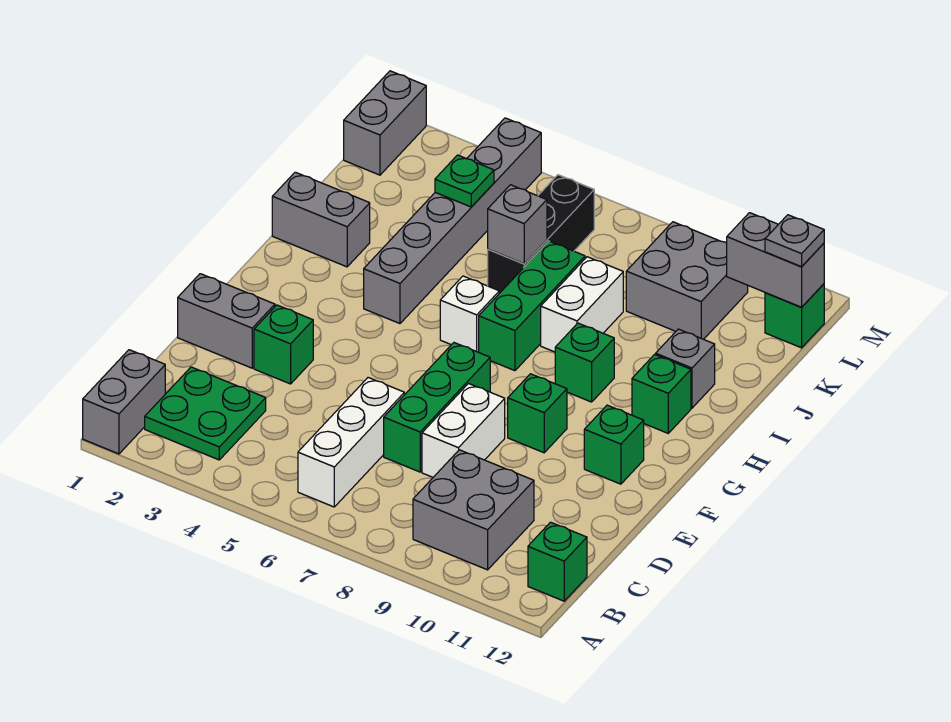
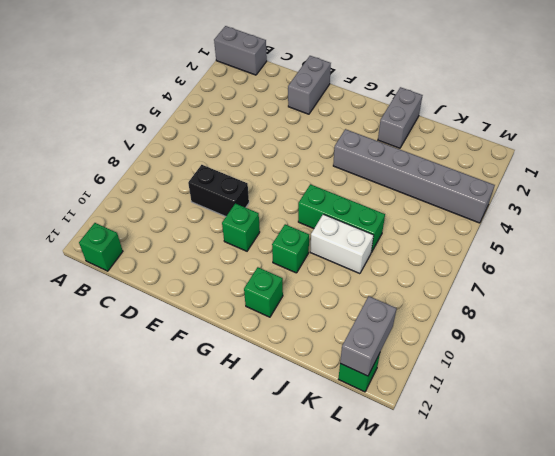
black 1x2 brick [188,165,249,216] -> white 1x2 brick [422,384,505,477]
none -> green 2x2 plate [145,367,266,460]
none -> white 1x3 brick [298,378,404,507]
none -> grey 2x2 brick [413,450,534,570]

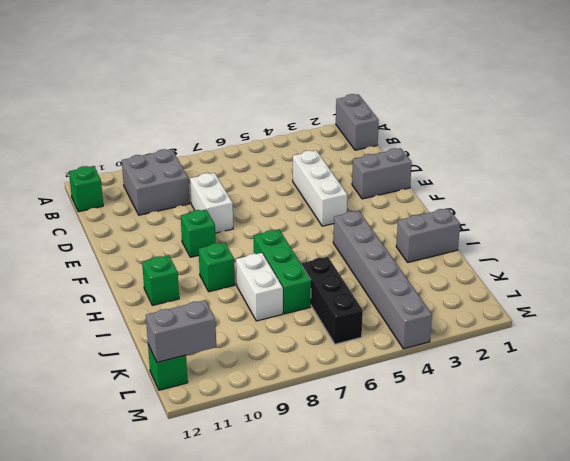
white 1x3 brick [293,150,347,226] -> white 1x3 brick moved to [298,378,404,507]
none -> green 2x2 plate [145,367,266,460]
none -> green 1x3 brick [384,343,490,472]
none -> green 1x1 brick [254,305,313,384]

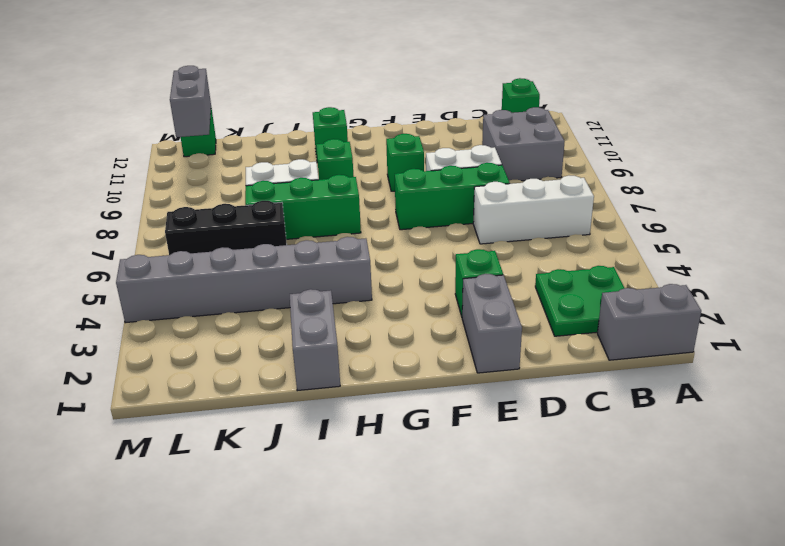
none -> green 1x1 brick [584,405,644,484]
none -> white 1x1 brick [440,276,499,352]
none -> grey 1x1 brick [656,329,715,408]

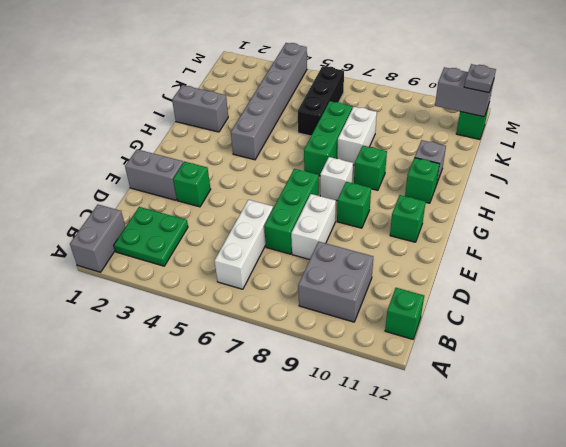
white 1x1 brick [320,157,353,201] -> white 1x1 brick moved to [440,276,499,352]
none -> grey 2x2 brick [626,222,748,339]
none -> grey 1x2 brick [344,71,426,175]
none -> grey 1x1 brick [488,185,547,264]

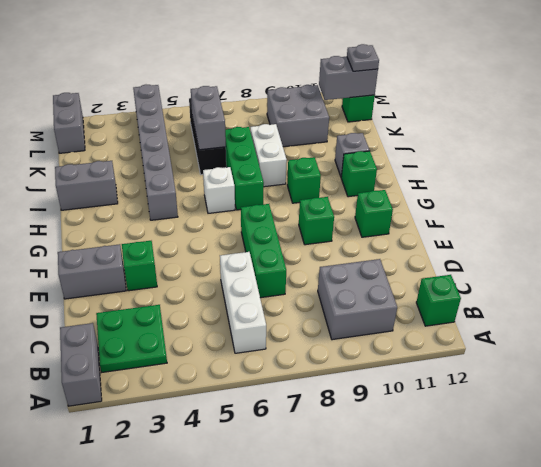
grey 1x2 brick [191,86,226,150] -> grey 1x1 brick [488,185,547,264]
none -> white 1x2 brick [422,384,505,477]
none -> green 1x1 plate [435,155,494,207]

